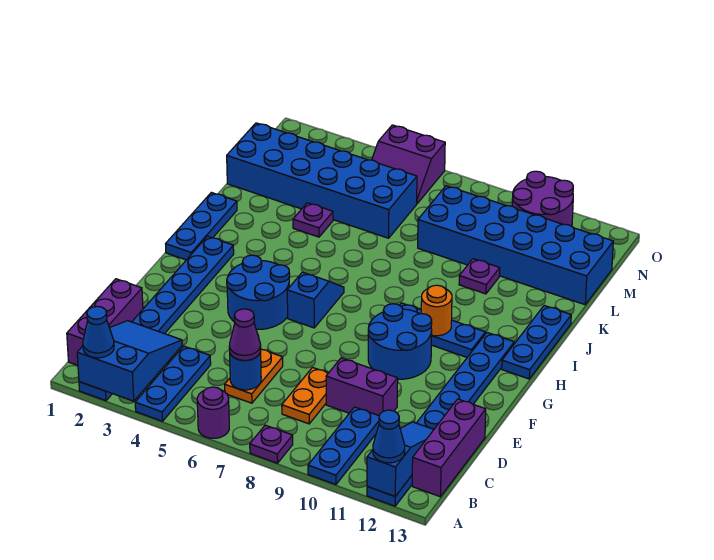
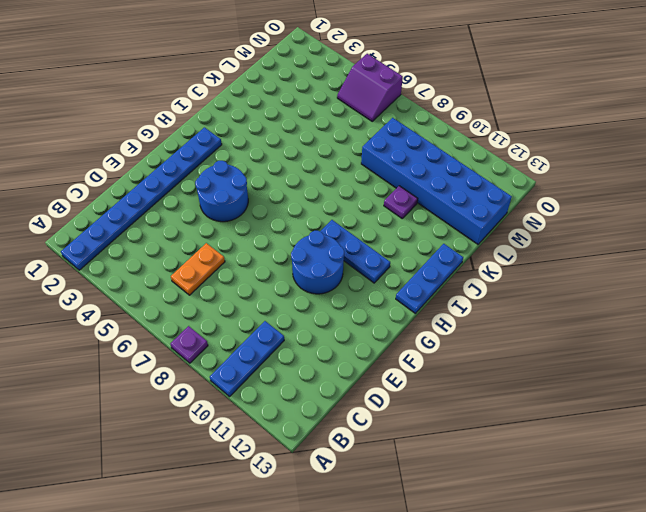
none -> blue 1x3 plate [135,346,211,421]
none -> purple 1x1 round brick [197,387,229,438]
none -> blue 1x8 plate [367,333,514,506]
none -> purple 1x3 brick [67,279,143,365]

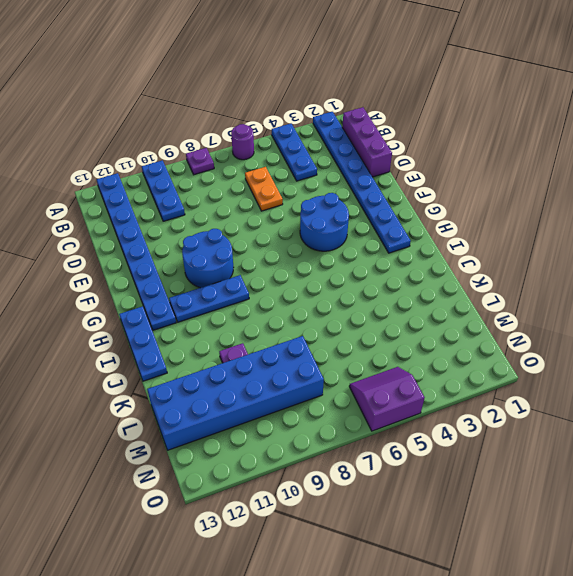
none -> purple 1x3 brick [412,399,486,497]
none -> orange 1x2 plate [282,367,328,424]
none -> purple 1x2 brick [326,358,398,415]
none -> blue 1x2 slope [287,272,344,328]

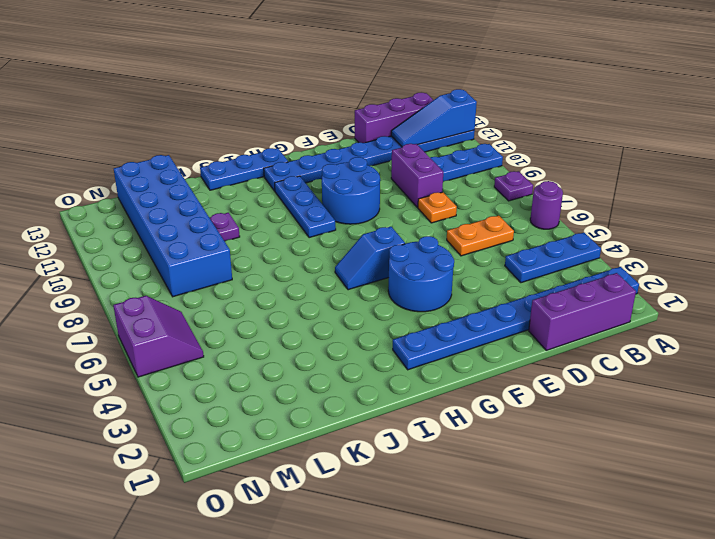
orange 1x1 plate [418,192,457,223] -> orange 1x2 plate [282,367,328,424]
none -> blue 1x3 plate [166,192,237,260]
none -> purple 1x1 plate [293,203,333,237]
none -> blue 2x6 brick [227,123,417,238]
none -> purple 2x2 round brick [512,171,573,226]

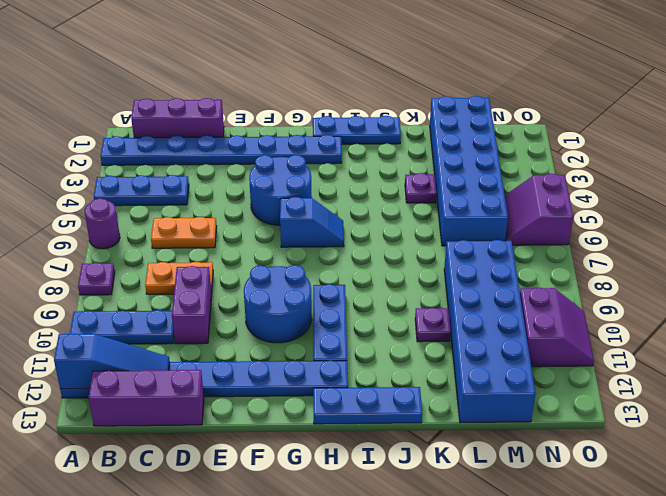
purple 2x2 slope [520,288,594,367] -> purple 2x2 round brick [512,171,573,226]
none -> blue 2x3 slope [77,321,182,401]
none -> blue 1x1 round brick [230,351,261,390]
none -> orange 1x1 round brick [421,285,452,336]
none -> blue 1x1 cone [83,306,114,358]

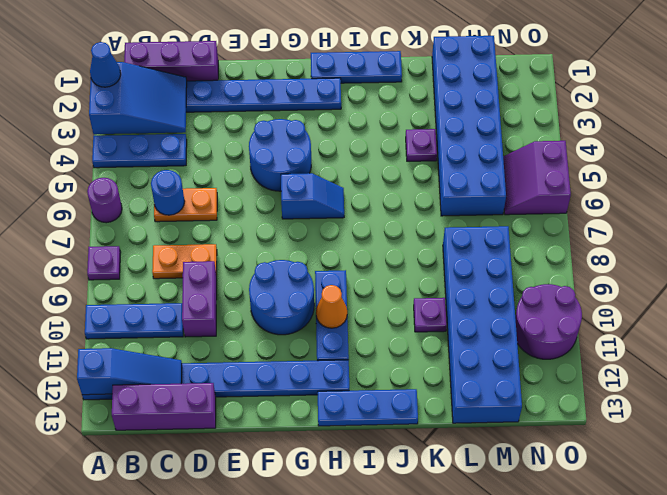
orange 1x1 cone [316,285,347,328] -> orange 1x1 round brick [421,285,452,336]
none -> blue 1x1 cone [373,410,405,463]
none -> purple 1x1 cone [229,309,261,360]

